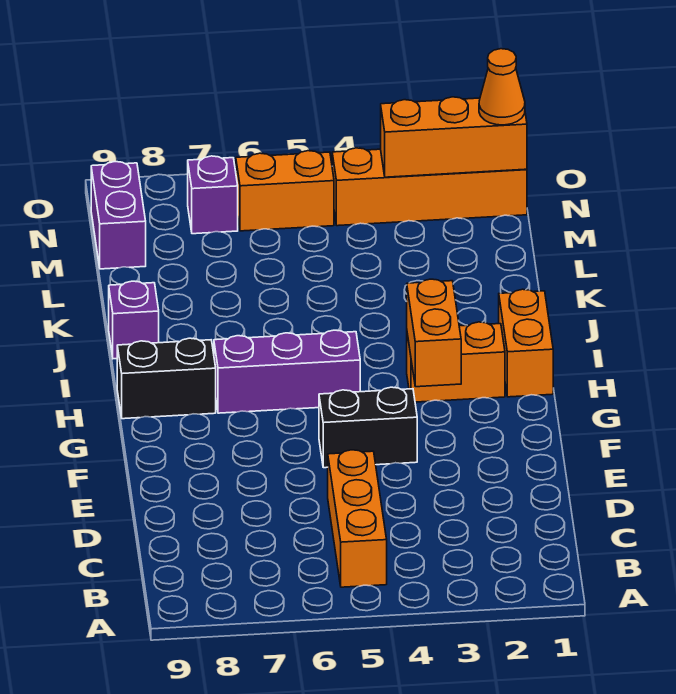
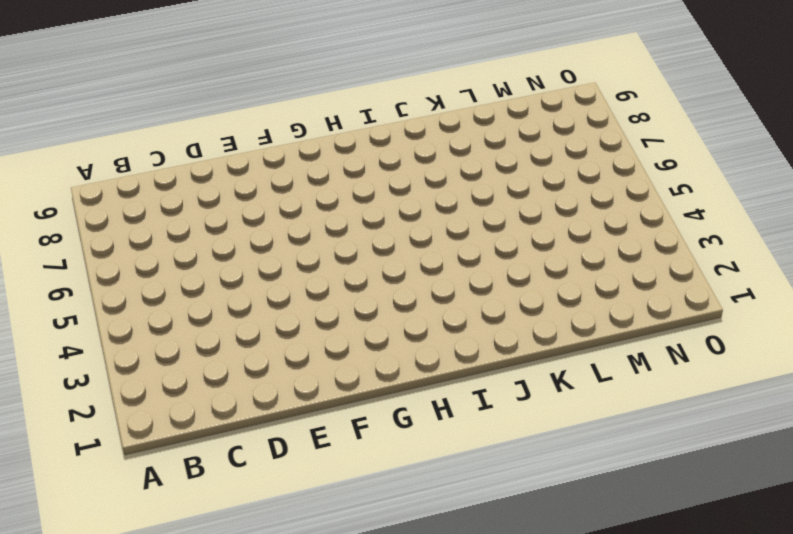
none -> orange 1x3 brick [328,450,387,587]
none -> black 1x2 brick [319,387,417,468]
none -> orange 1x2 brick [499,289,553,397]

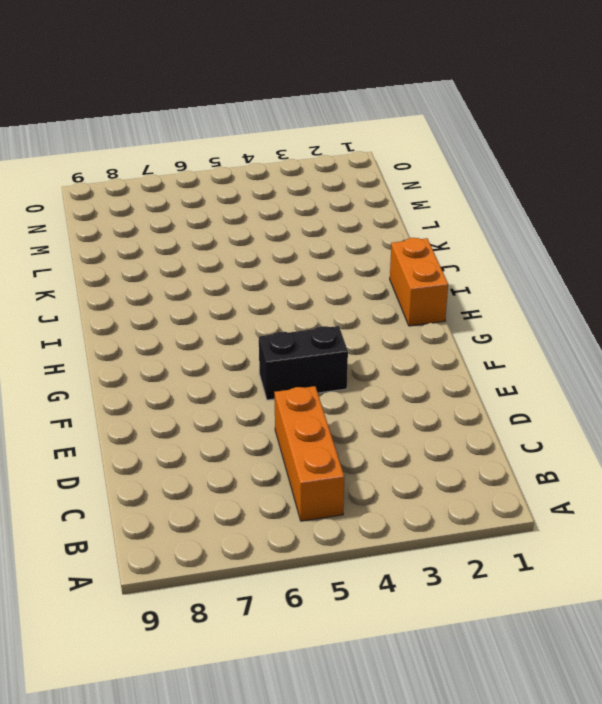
none -> orange 1x2 brick [407,322,505,402]
none -> purple 1x3 brick [214,330,360,413]
none -> black 1x2 brick [117,338,216,419]

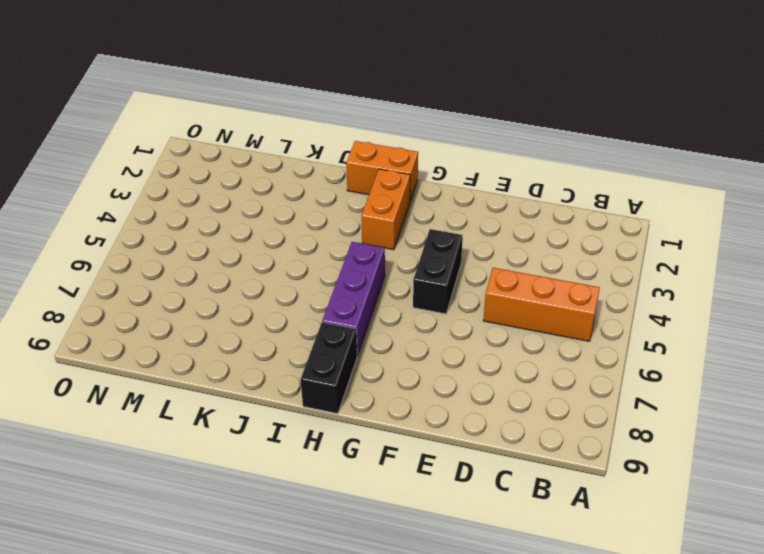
none -> purple 1x1 brick [109,281,159,359]
none -> purple 1x2 brick [91,162,146,269]
none -> orange 1x4 brick [332,148,527,226]

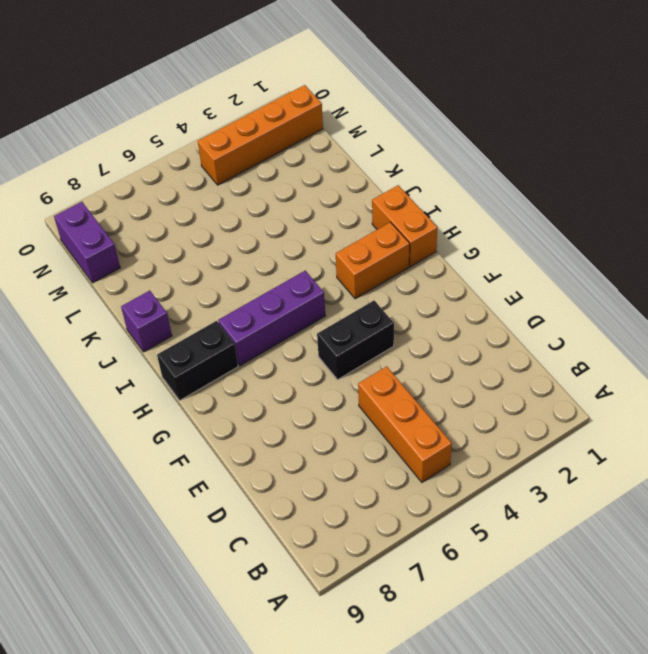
none -> orange 1x2 brick [236,151,334,231]
none -> purple 1x1 brick [188,156,238,234]
none -> orange 1x2 brick [407,279,461,387]

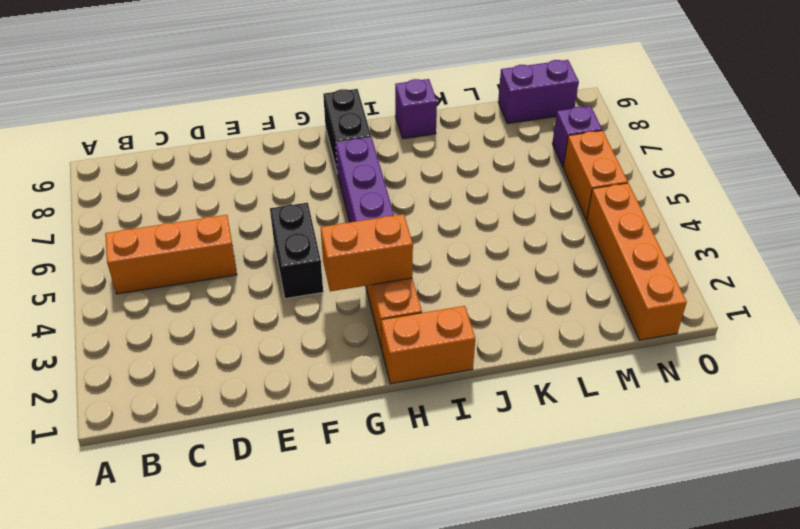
none -> orange 1x3 brick [381,97,527,177]
none -> orange 1x1 cone [479,49,525,125]

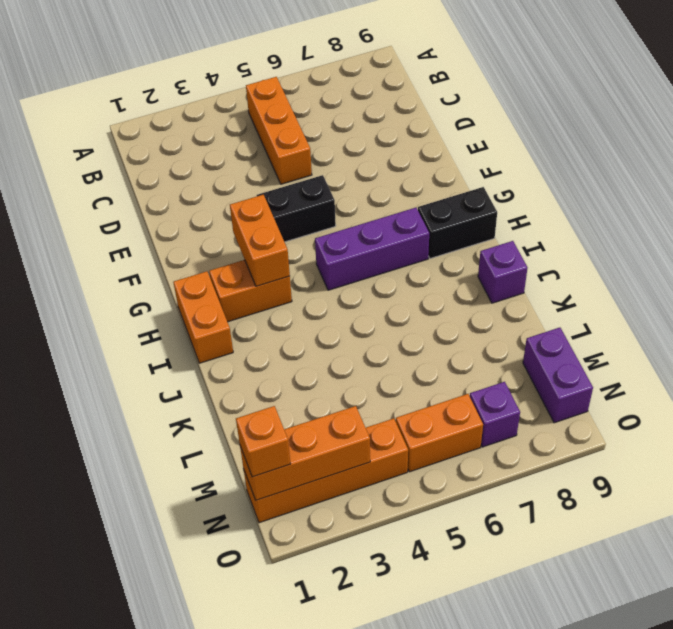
orange 1x1 brick [236,406,290,477] -> orange 1x1 cone [479,49,525,125]

